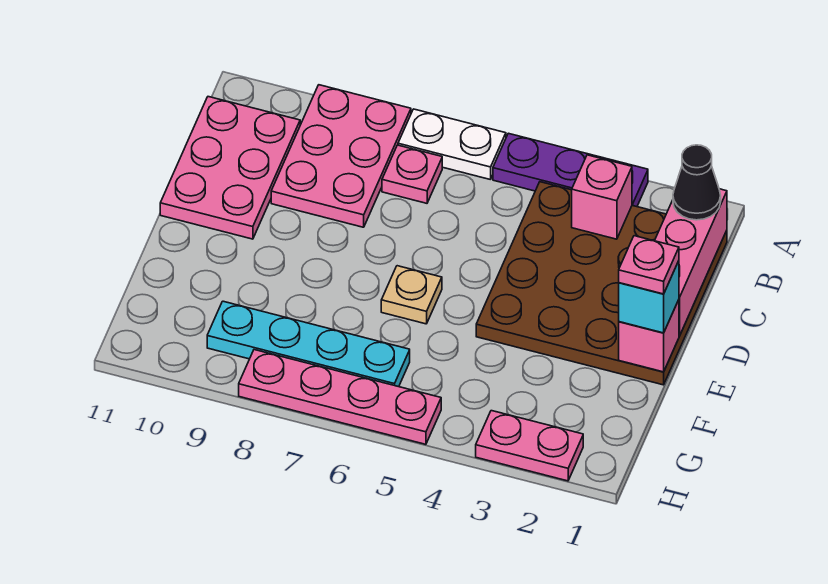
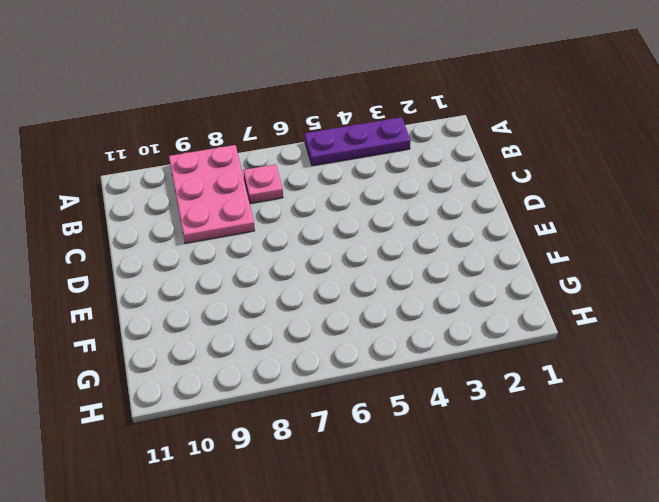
none -> white 1x2 plate [398,109,506,180]
none -> brown 4x4 plate [476,182,727,385]
none -> pink 2x3 plate [160,97,300,239]

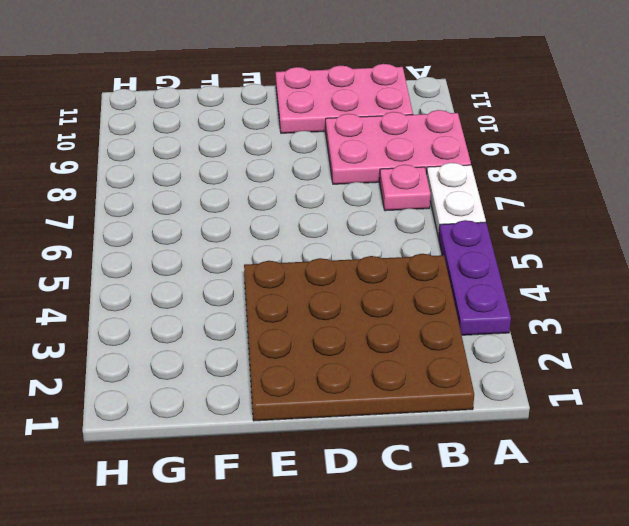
none -> tan 1x1 plate [381,266,442,324]
none -> cyan 1x4 plate [207,301,410,387]
none -> pink 1x2 plate [476,411,583,481]

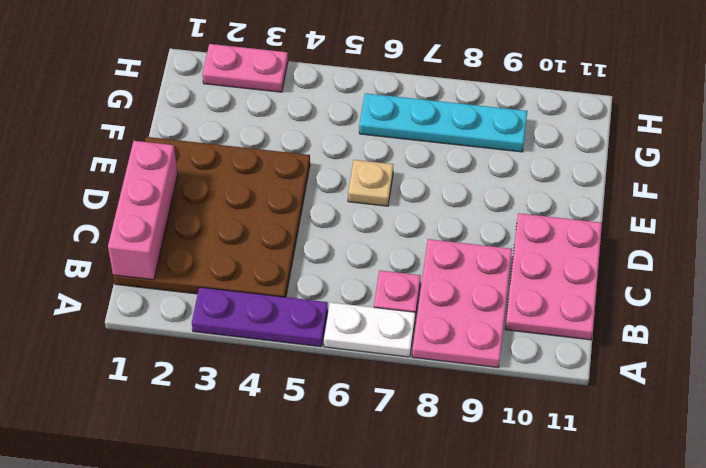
none -> pink 1x4 plate [239,350,441,444]
none -> pink 1x1 brick [572,155,632,239]
none -> pink 1x1 brick [619,300,679,372]

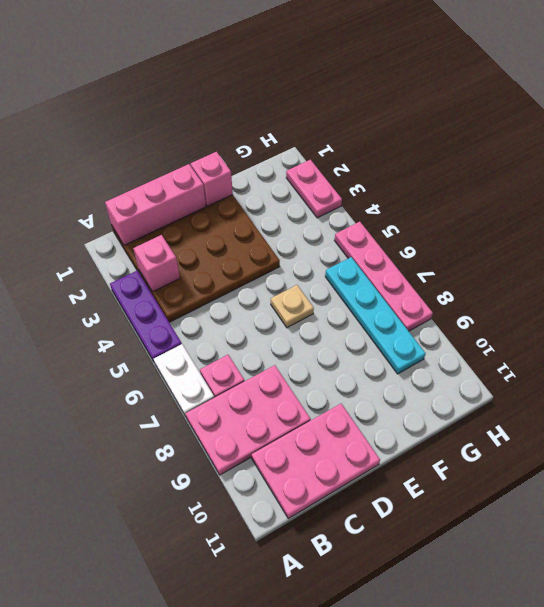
none -> black 1x1 cone [673,145,721,220]
none -> cyan 1x1 brick [619,261,679,333]
none -> pink 1x1 plate [619,236,679,294]

